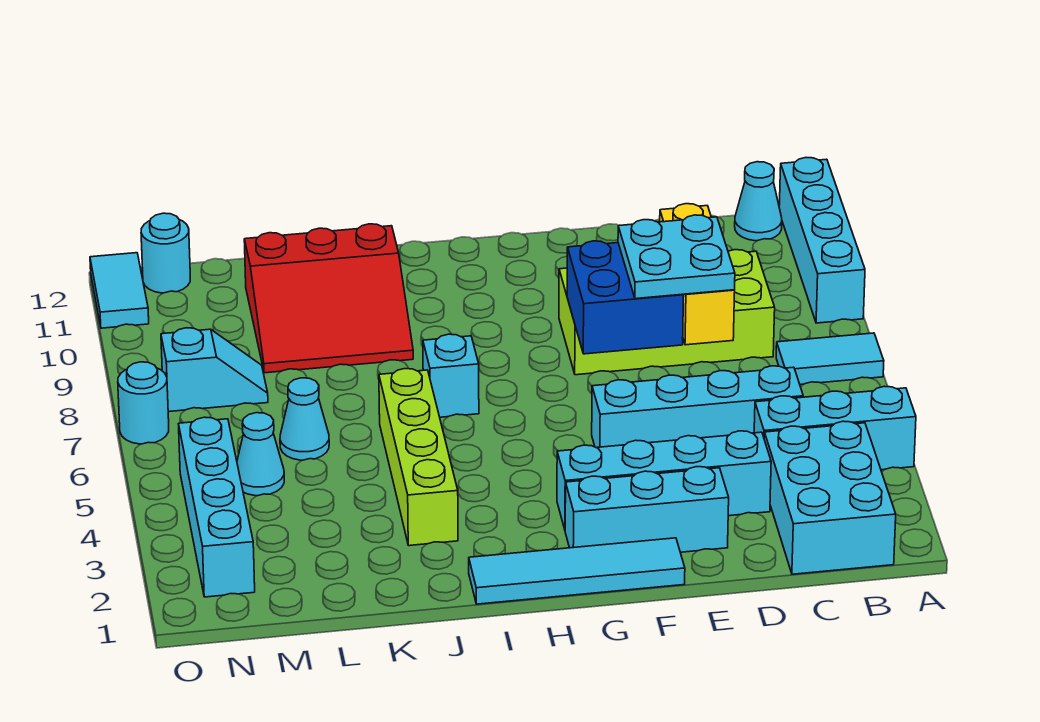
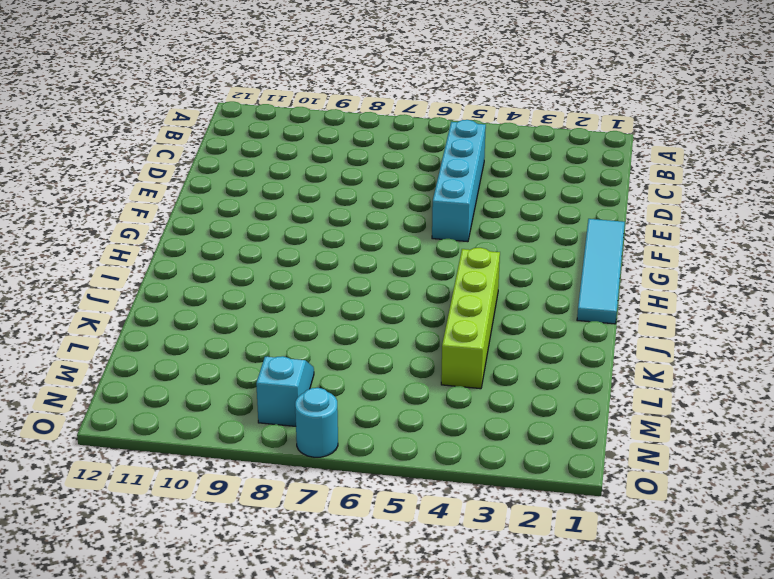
lime 1x4 brick [441,248,500,389] -> lime 1x4 brick turned to [379,369,458,546]
none -> cyan 1x3 brick [754,386,916,470]
none -> cyan 1x2 tile [776,333,884,385]
none -> cyan 1x4 brick [779,158,865,323]

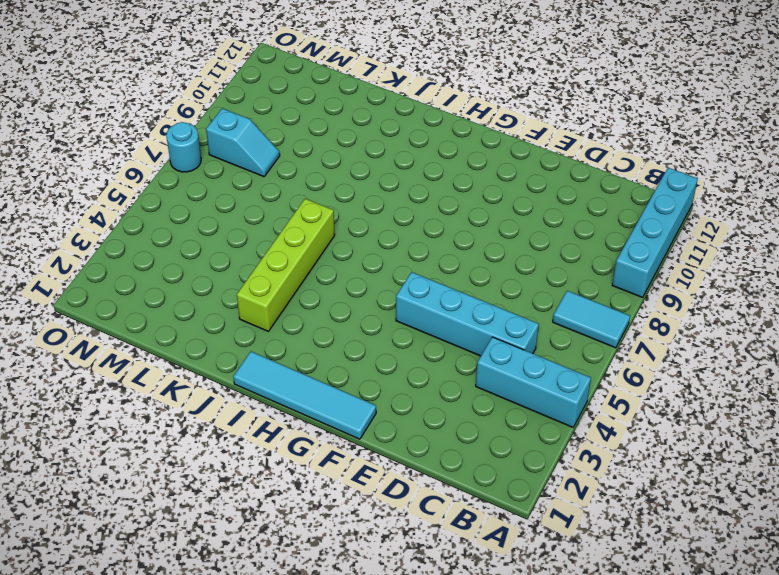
none -> cyan 2x3 brick [764,421,896,574]
none -> cyan 1x1 cone [735,162,782,241]
none -> lime 2x4 brick [559,250,775,375]

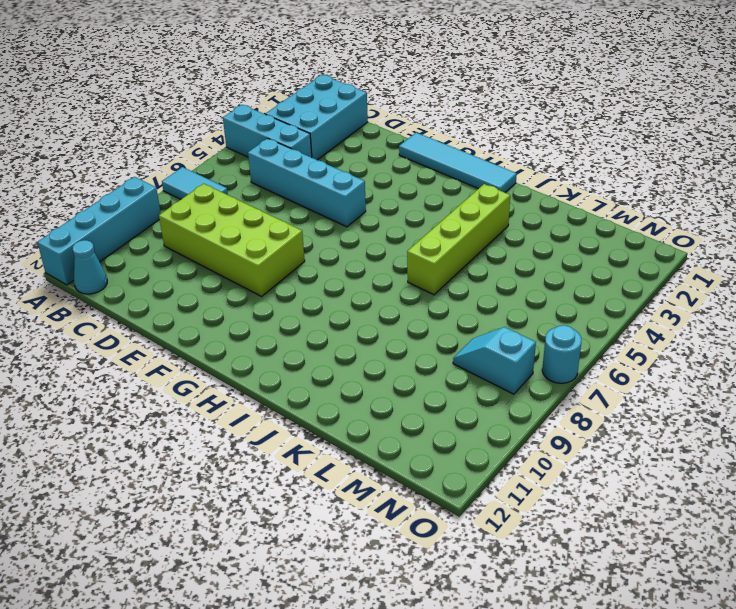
none -> cyan 1x4 brick [557,431,771,529]
none -> cyan 1x3 brick [565,467,729,552]
none -> cyan 1x1 brick [423,334,479,417]

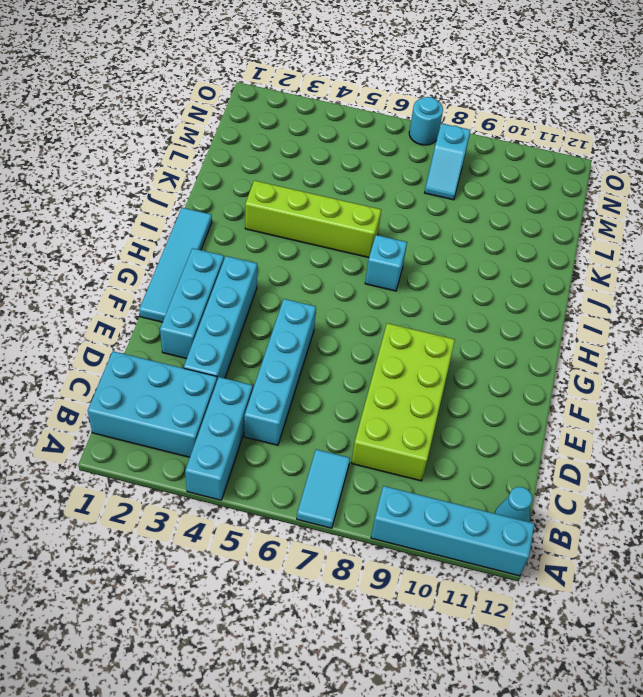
none -> red 3x3 slope [244,224,413,373]
none -> cyan 1x1 cone [280,378,329,460]
none -> cyan 1x1 cone [237,413,284,496]

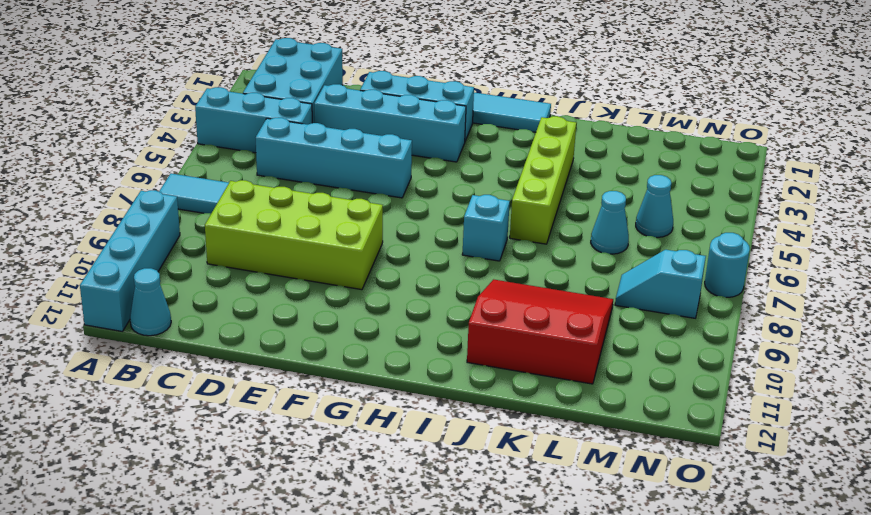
none -> cyan 1x4 brick [179,417,255,597]
none -> cyan 1x1 round brick [141,213,190,293]
none -> cyan 1x2 tile [90,253,149,328]

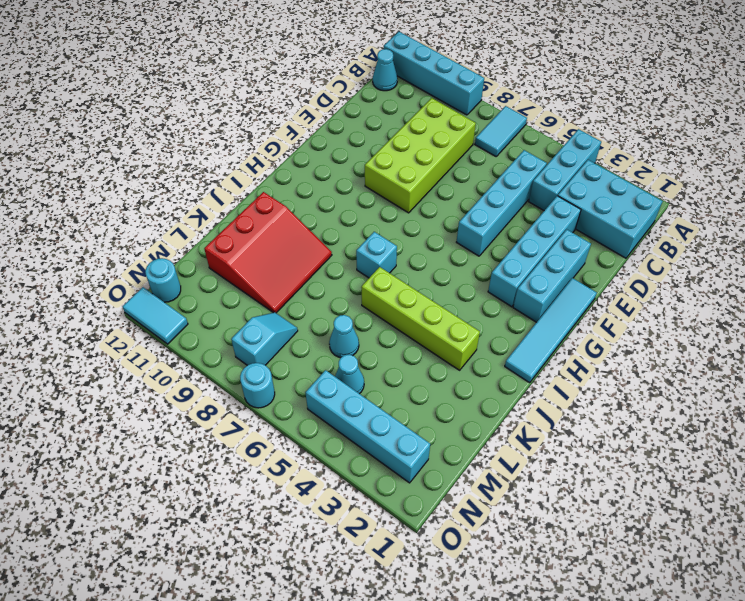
none -> yellow 1x3 brick [660,204,735,345]
none -> blue 2x2 brick [567,241,684,354]
none -> cyan 2x2 plate [618,215,735,299]

